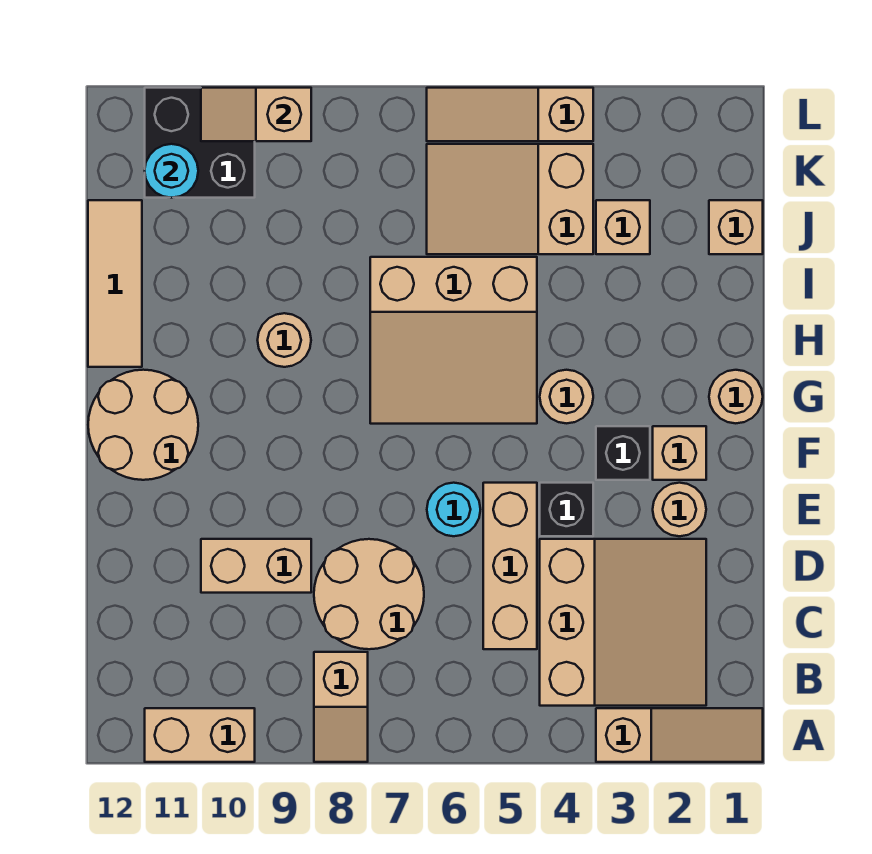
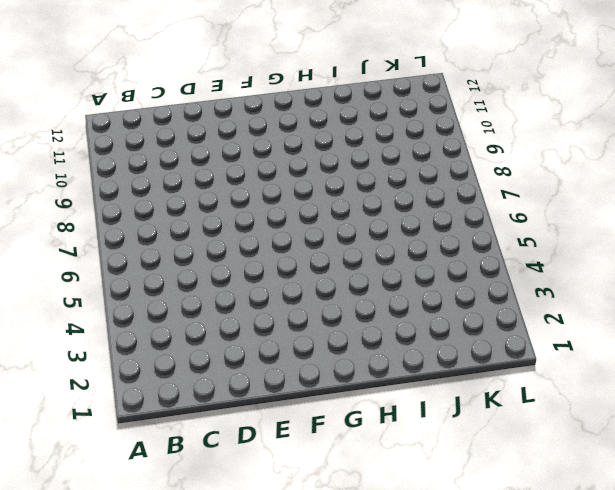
none -> tan 1x3 slope [596,708,763,762]
none -> tan 1x2 slope [314,652,368,762]
none -> tan 1x2 brick [145,708,255,762]

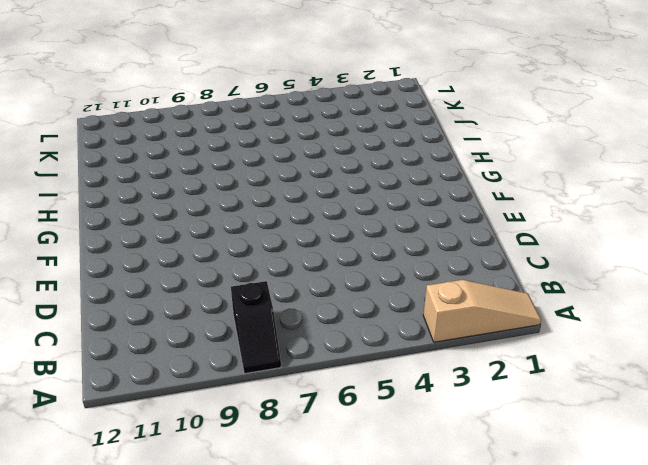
black 1x2 slope [231,281,281,374] -> tan 1x2 slope [314,652,368,762]
none -> tan 1x2 brick [145,708,255,762]
none -> tan 3x3 slope [540,539,706,706]
none -> tan 1x3 brick [483,483,537,649]

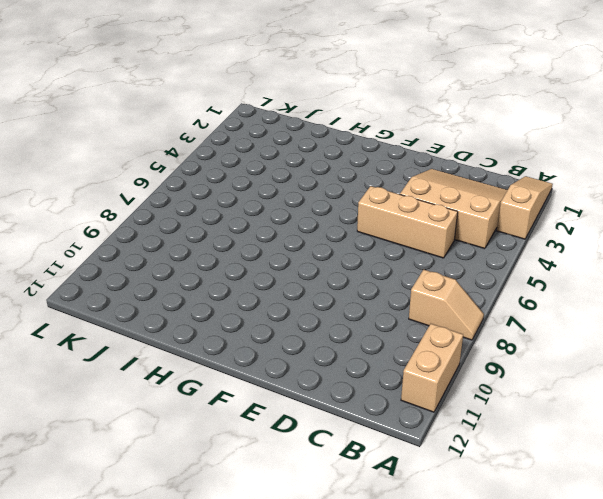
none -> tan 2x2 round brick [314,539,424,649]
none -> tan 1x2 brick [201,539,311,593]
none -> tan 1x1 round brick [653,483,706,536]

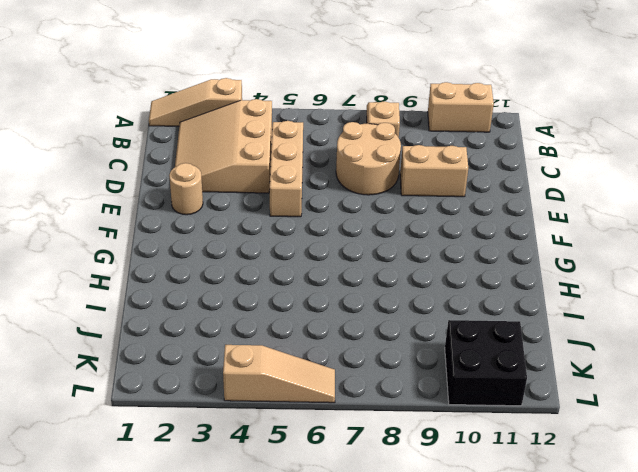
none -> black 1x1 brick [540,483,593,536]
none -> cyan 1x1 round brick [427,483,480,536]
none -> tan 1x1 brick [653,426,706,480]

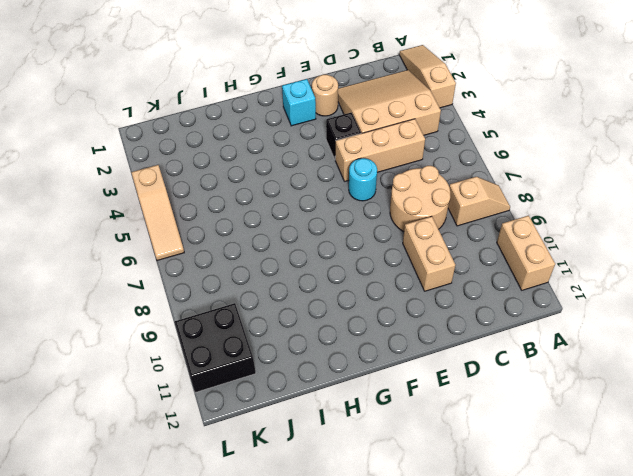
cyan 1x1 brick [282,79,316,126] -> tan 1x1 brick [653,426,706,480]
none -> black 1x1 brick [596,426,650,480]
none -> tan 2x2 round brick [88,370,198,480]
none -> tan 1x1 round brick [709,370,763,423]

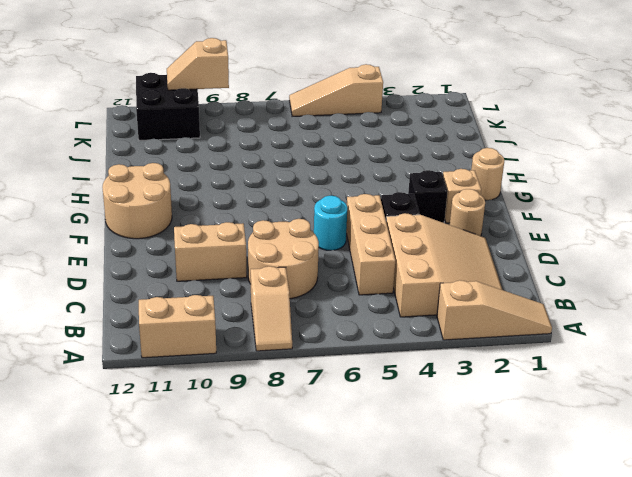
none -> tan 1x1 round brick [540,370,593,423]
none -> tan 3x3 slope [370,257,537,424]
none -> tan 1x1 round brick [258,313,311,367]

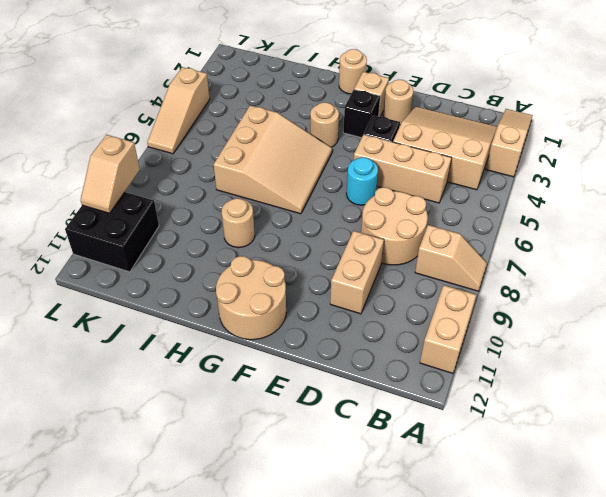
none -> tan 1x3 tile [88,200,142,367]
none -> tan 1x1 brick [709,200,763,254]
none -> tan 1x1 brick [596,200,650,254]

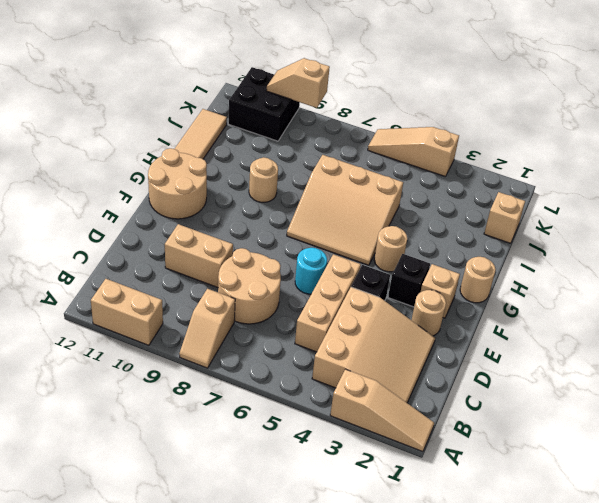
none -> tan 1x1 brick [596,200,650,254]
none -> tan 2x3 slope [427,144,593,254]
none -> cyan 1x1 round brick [145,144,198,198]

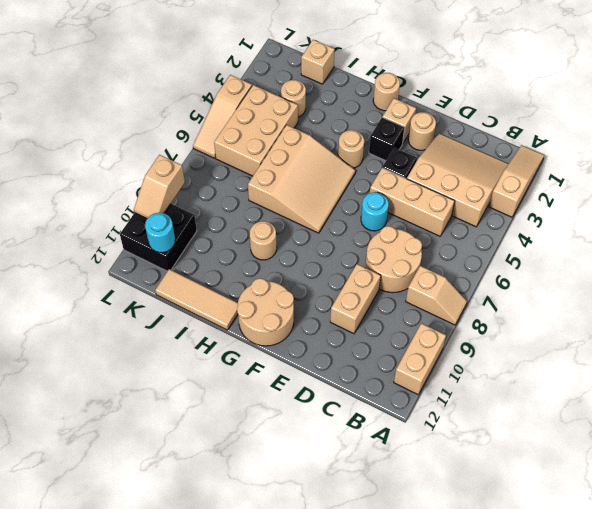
tan 1x1 round brick [281,80,306,117] -> tan 1x1 brick [596,200,650,254]
tan 2x3 brick [214,85,298,176] -> tan 2x3 slope [427,144,593,254]

